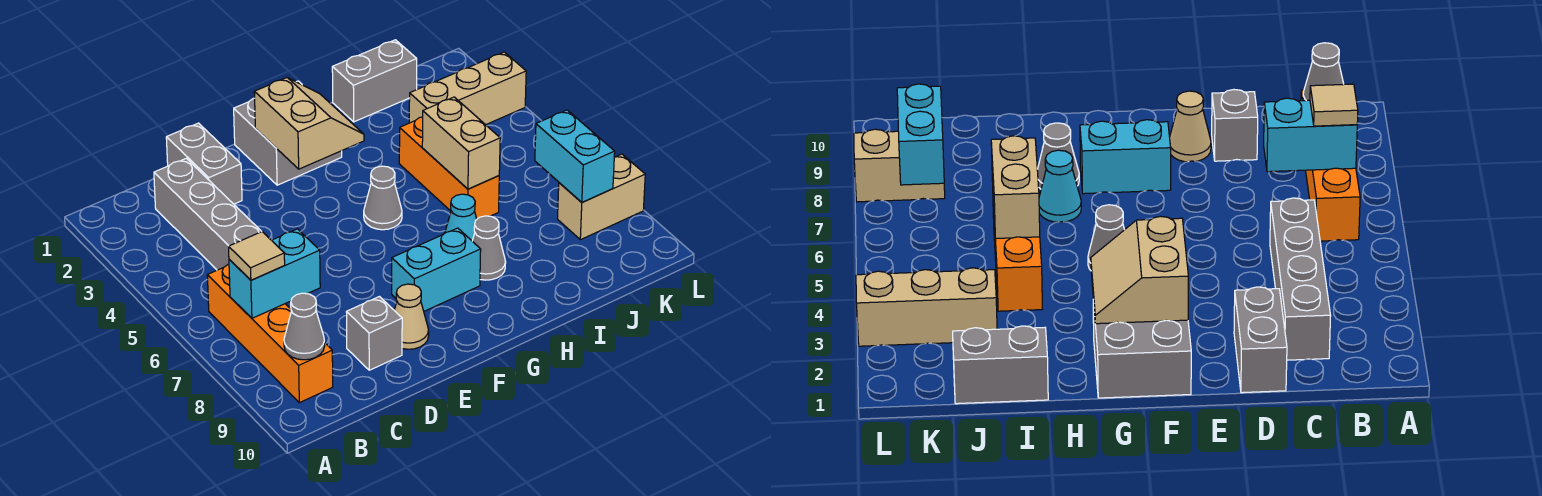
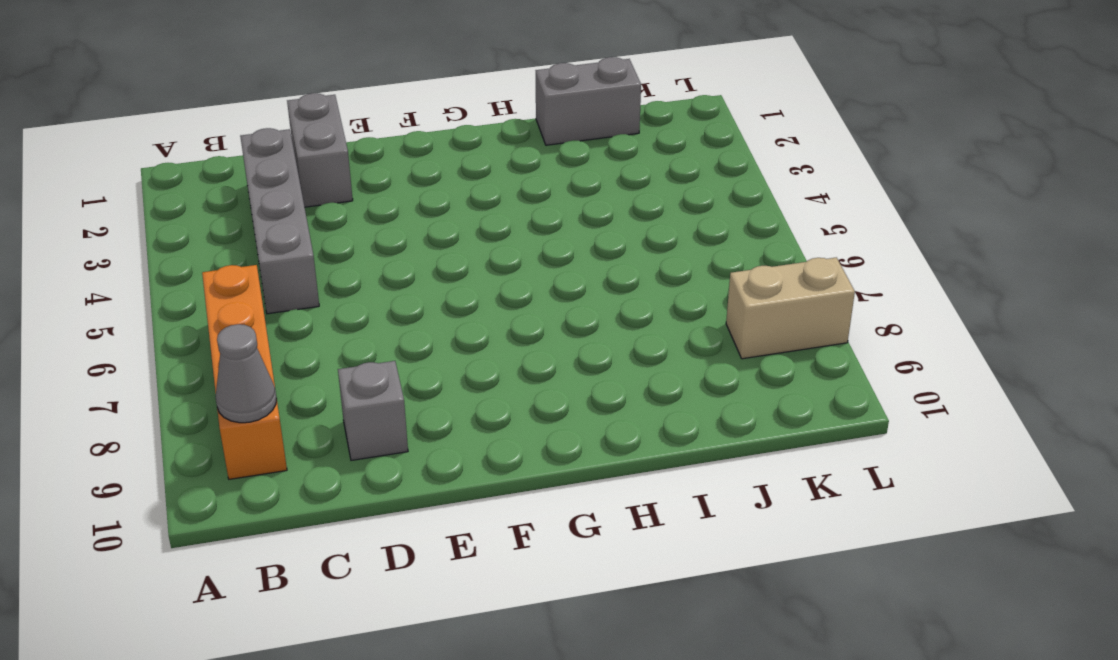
none -> tan 1x1 cone [394,284,429,349]
none -> grey 2x2 brick [234,81,342,185]
none -> cyan 1x2 brick [392,228,481,311]

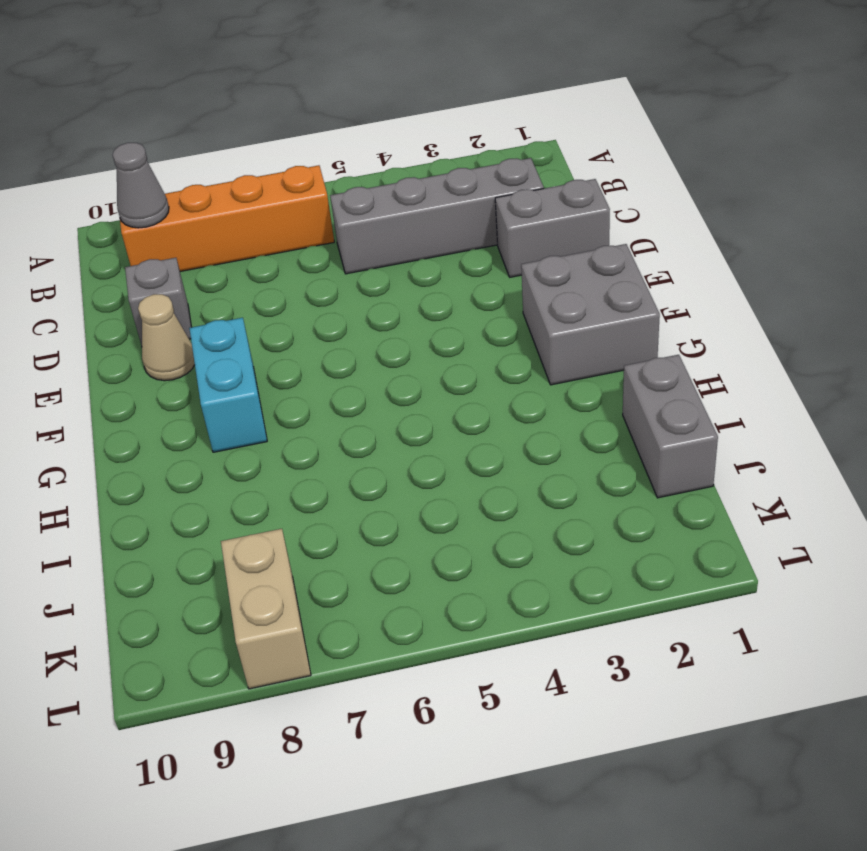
none -> grey 1x1 cone [364,166,402,230]
none -> cyan 1x1 cone [445,194,477,241]
none -> grey 1x1 cone [473,216,506,280]

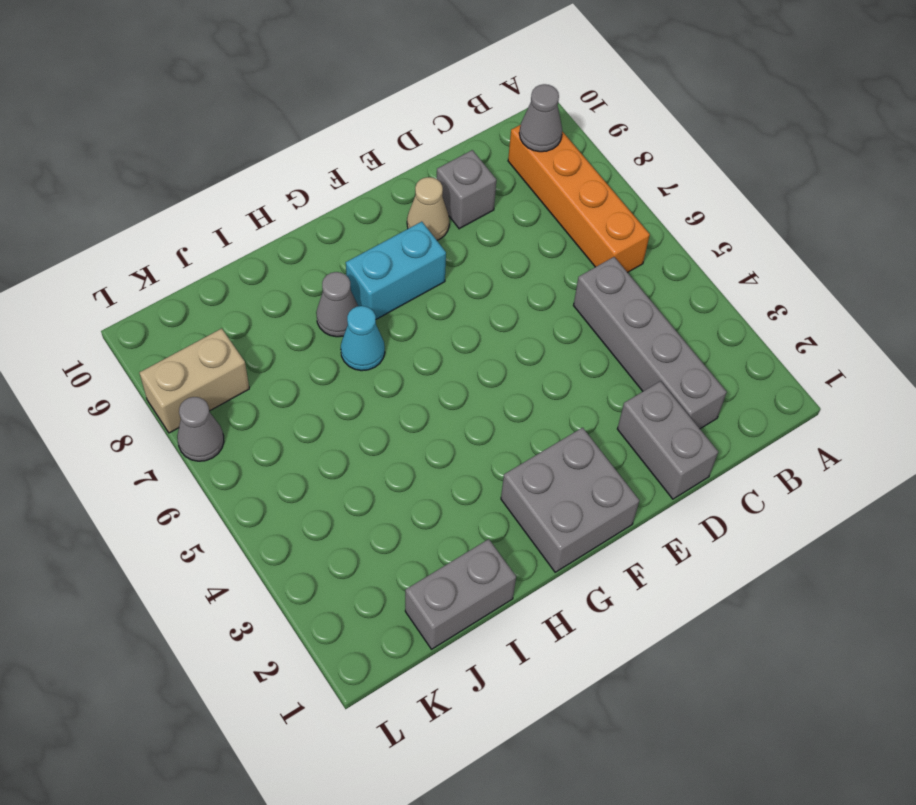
grey 1x1 cone [177,397,224,461] -> grey 1x1 cone moved to [364,166,402,230]
none -> orange 1x3 brick [399,117,499,219]
none -> tan 1x3 brick [409,52,526,125]
none -> cyan 1x2 brick [229,229,320,318]

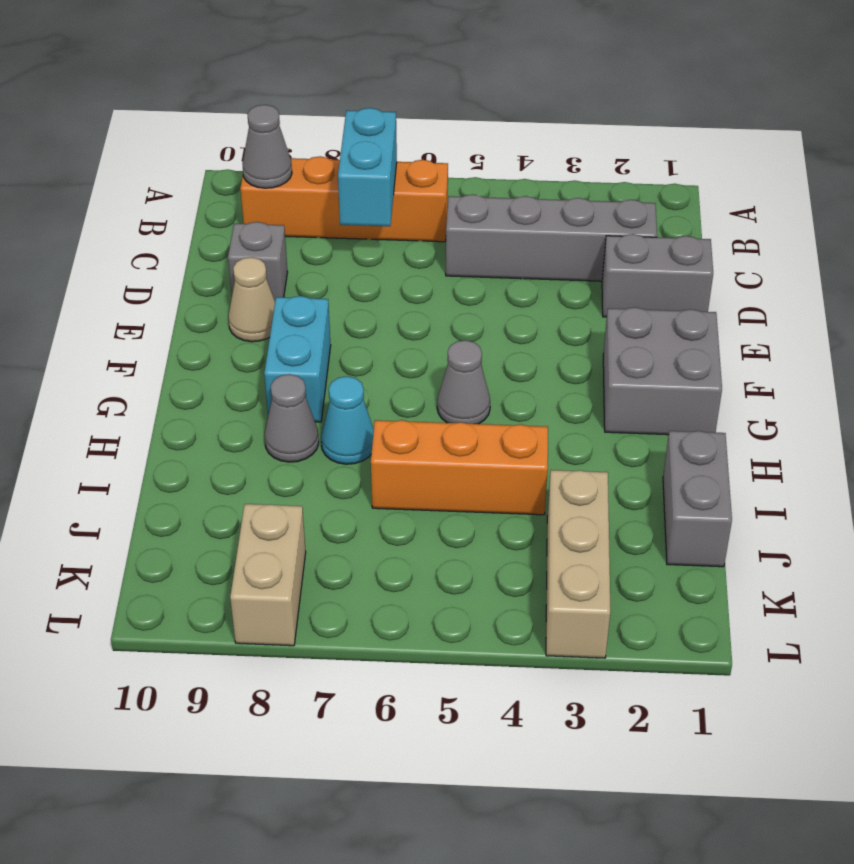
none -> tan 2x2 slope [254,78,364,169]
none -> tan 1x2 brick [422,97,500,189]
none -> cyan 1x2 brick [535,110,615,202]

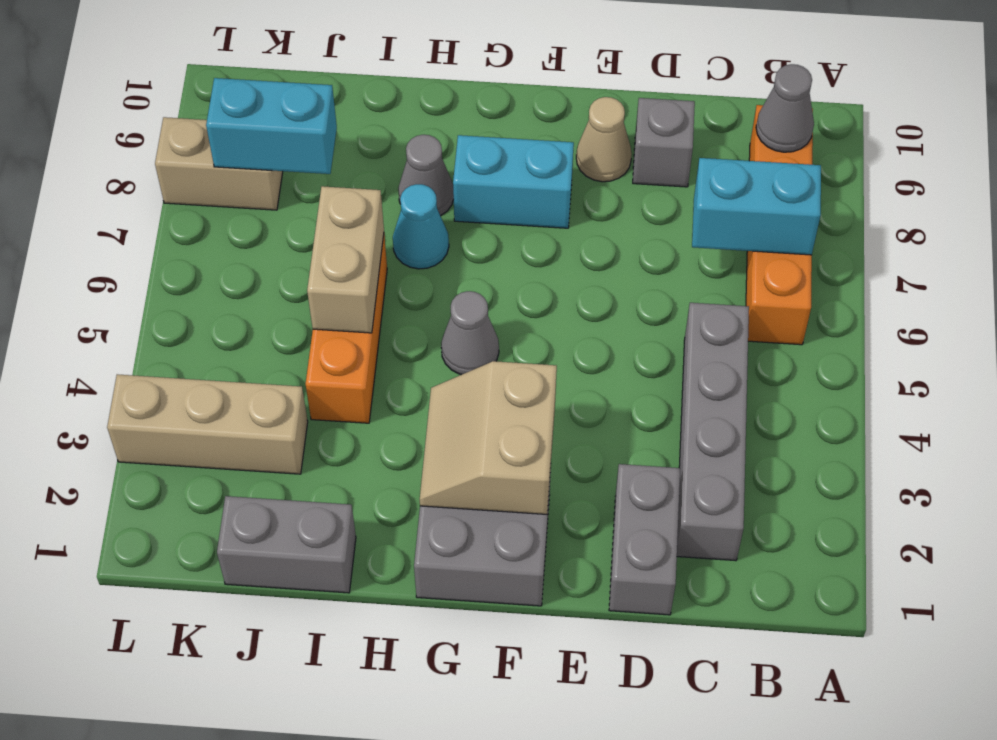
cyan 1x2 brick [206,78,337,174] -> cyan 1x2 brick turned to [535,110,615,202]
none -> tan 1x1 tile [229,232,285,280]

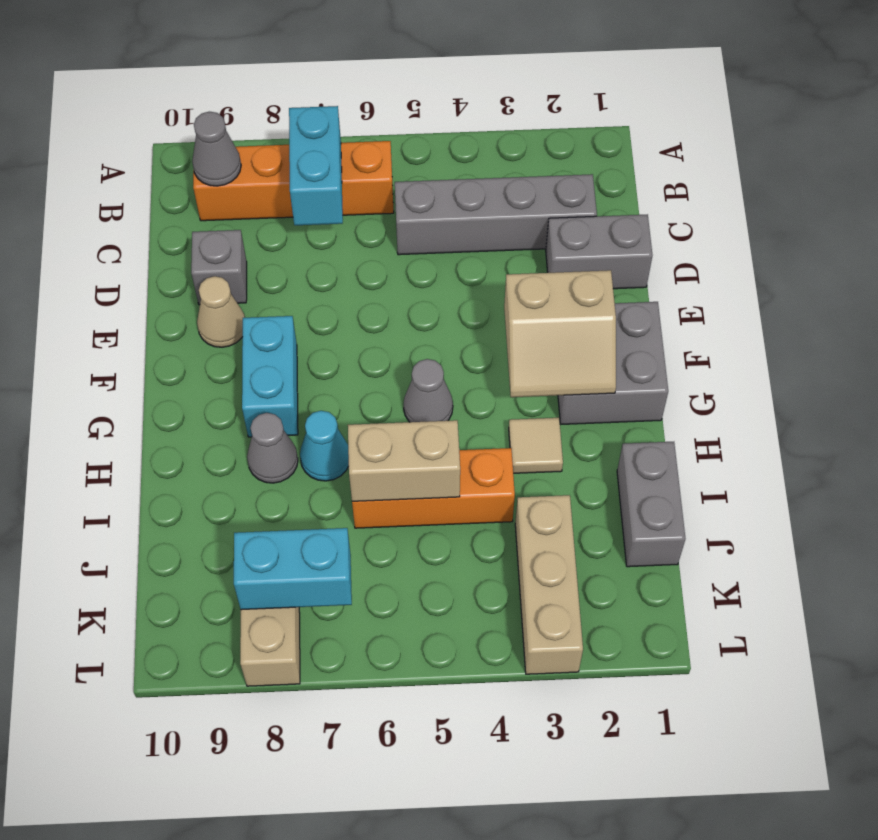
tan 1x1 tile [509,418,563,473] -> tan 1x1 tile moved to [229,232,285,280]

